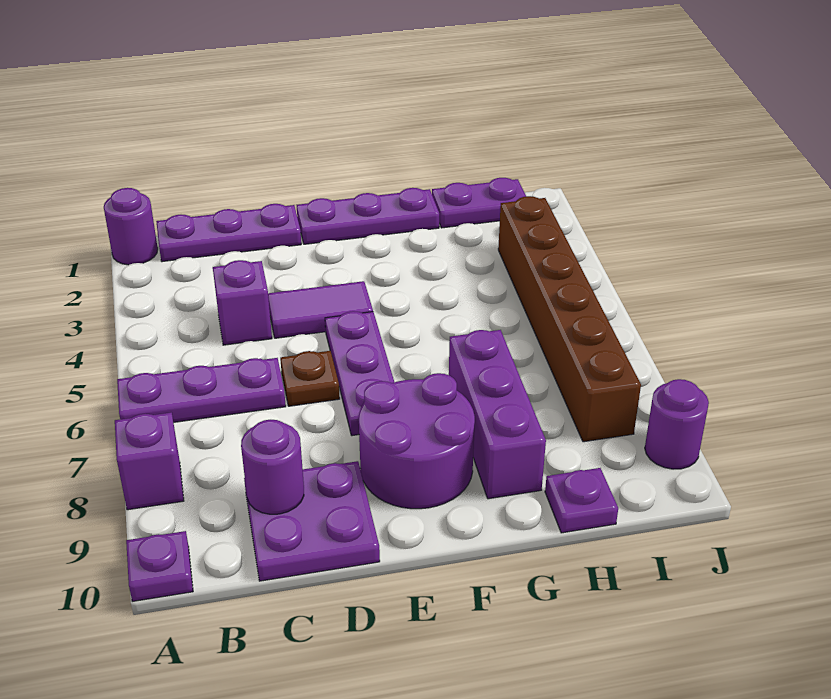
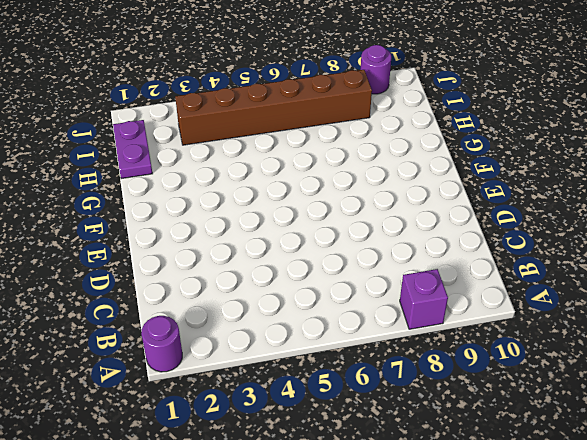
none -> purple 1x3 plate [117,358,286,422]
none -> purple 1x1 plate [126,531,193,601]
none -> purple 1x3 plate [156,204,301,262]

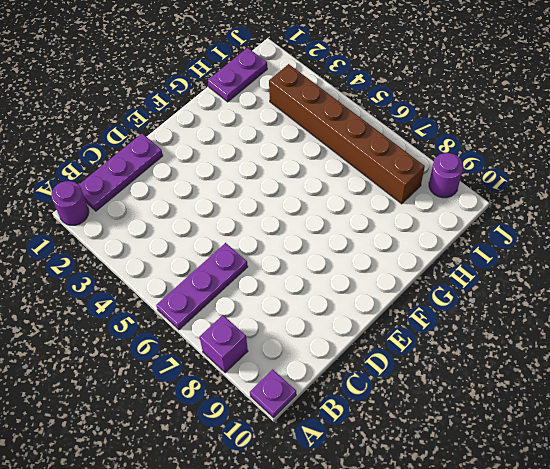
none -> purple 1x1 brick [213,260,272,345]
none -> purple 2x2 plate [244,461,380,581]
none -> purple 1x2 tile [268,281,373,338]

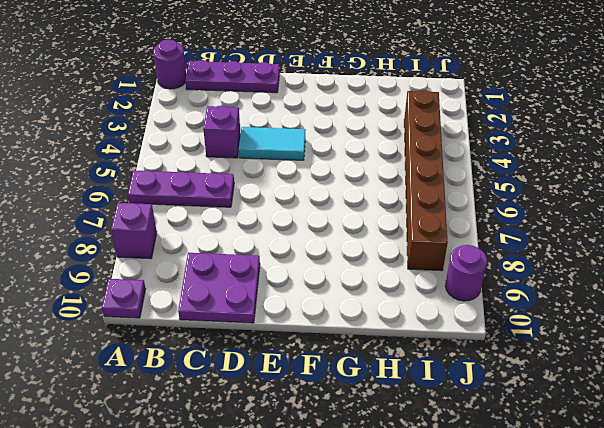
cyan 1x2 tile [239,127,305,160] -> purple 1x2 tile [268,281,373,338]
none -> brown 1x1 plate [280,351,340,406]
none -> purple 1x3 plate [297,188,439,244]
none -> purple 1x3 plate [325,311,394,436]

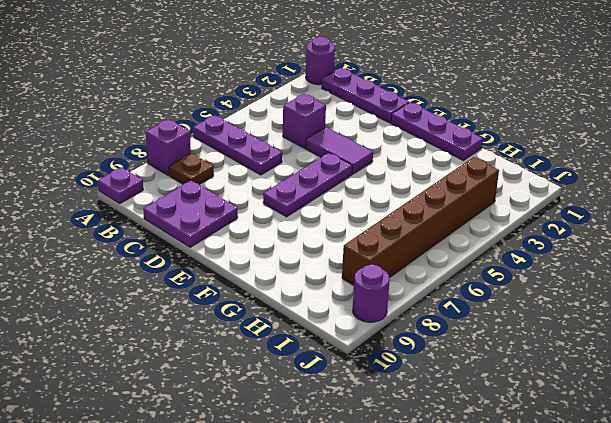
brown 1x1 plate [169,153,214,185] -> brown 1x1 plate moved to [280,351,340,406]
none -> purple 2x2 round brick [359,373,475,509]
none -> purple 1x3 brick [449,330,546,499]
none -> purple 1x2 plate [432,178,526,228]

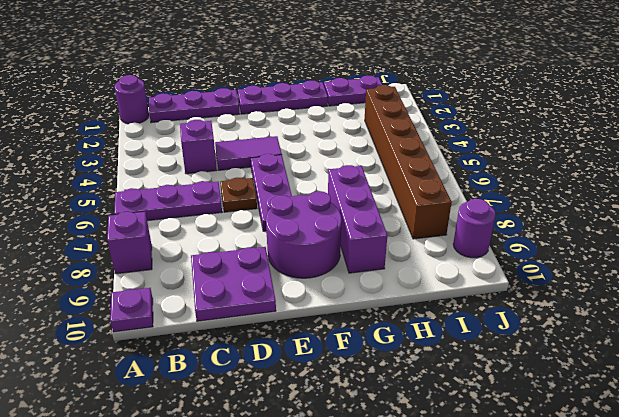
none -> purple 1x1 plate [545,468,618,533]
none -> purple 1x1 round brick [241,420,304,514]

